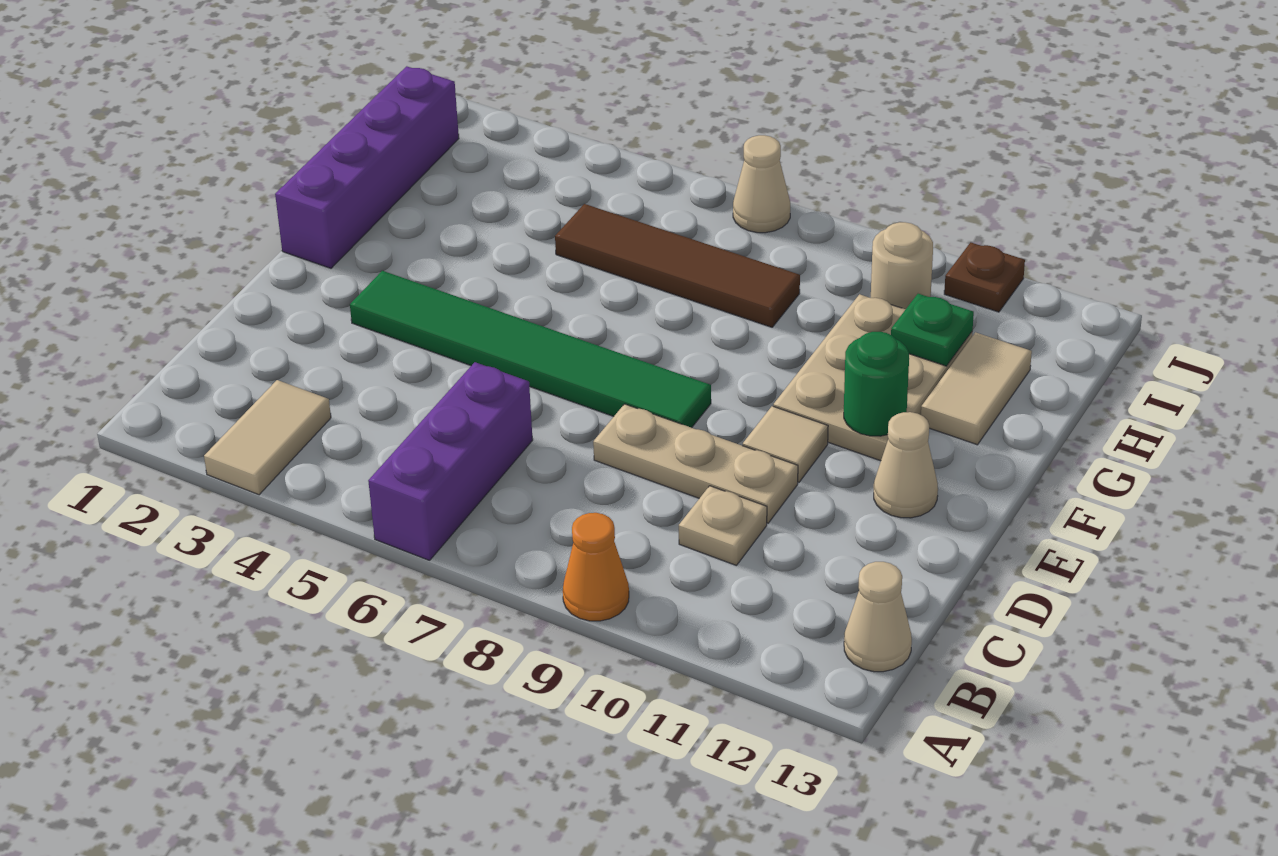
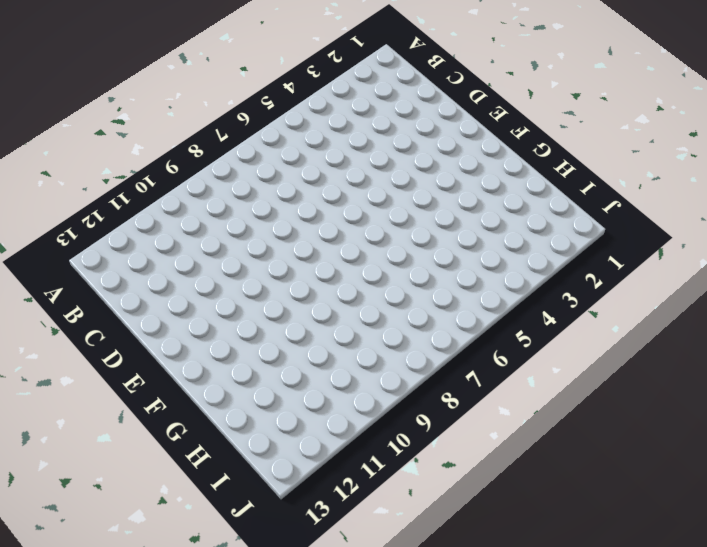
none -> tan 1x2 tile [204,380,331,495]
none -> purple 1x3 brick [368,362,533,560]
none -> orange 1x1 cone [563,513,629,621]

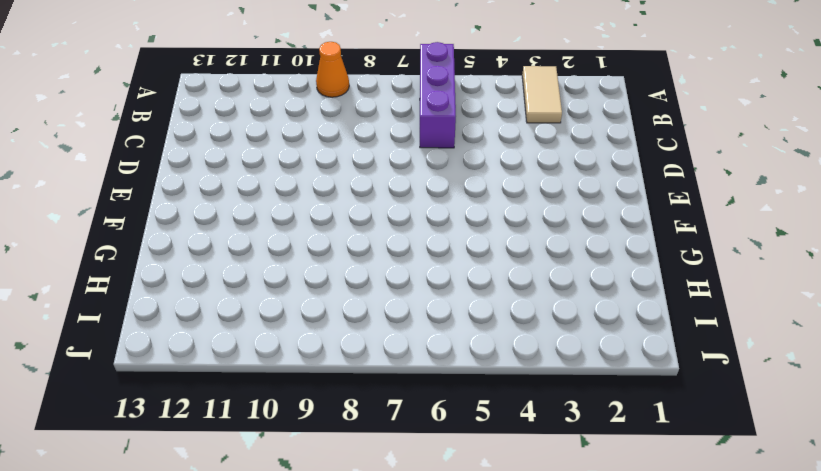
none -> tan 1x1 cone [844,562,912,672]
none -> tan 1x1 plate [679,486,767,566]
none -> tan 1x3 plate [593,404,798,523]

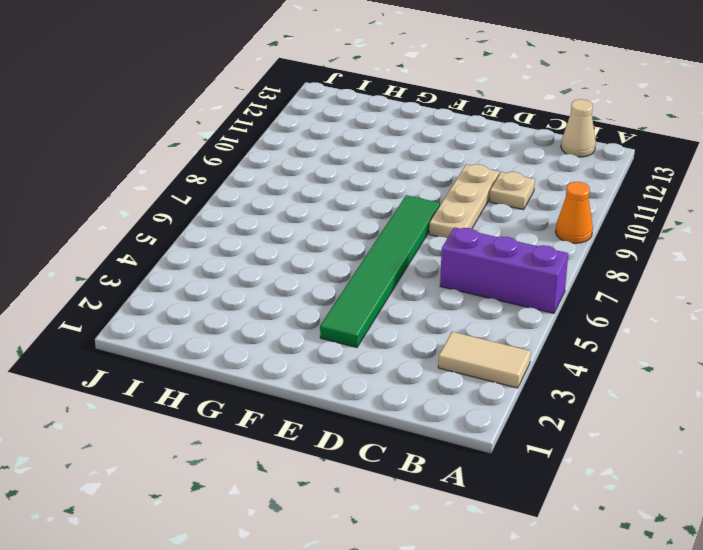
none -> tan 1x1 tile [743,406,828,482]
none -> tan 1x1 cone [874,412,938,518]
none -> purple 1x4 brick [275,66,459,268]

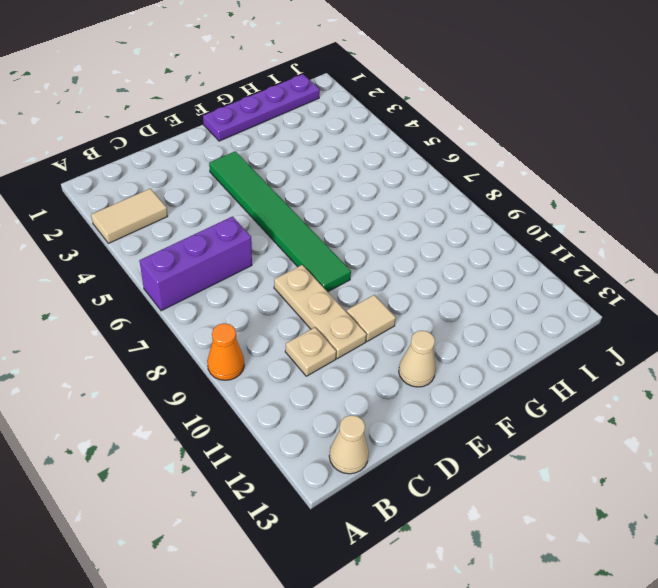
purple 1x4 plate [203,74,320,141] -> purple 1x4 brick [275,66,459,268]
none -> tan 2x3 plate [773,294,972,461]
none -> tan 1x2 tile [921,332,1032,445]
none -> brown 1x4 tile [555,204,800,327]

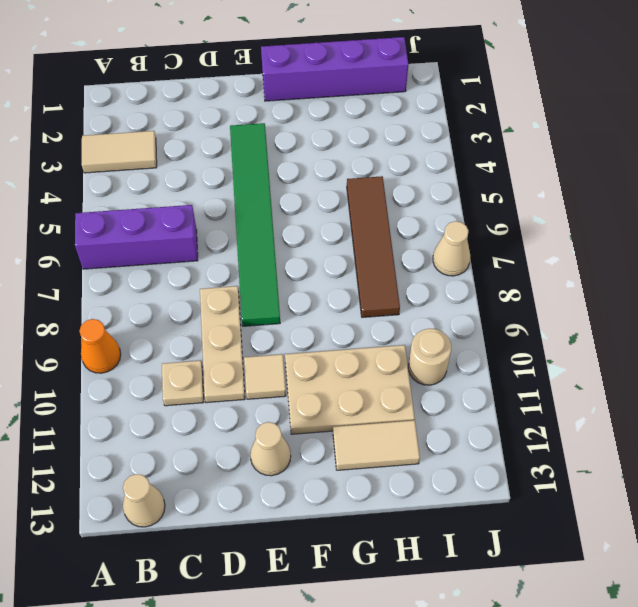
none -> brown 1x1 plate [944,242,1025,312]
none -> green 1x1 round brick [844,332,909,436]
none -> green 1x1 plate [891,294,974,366]

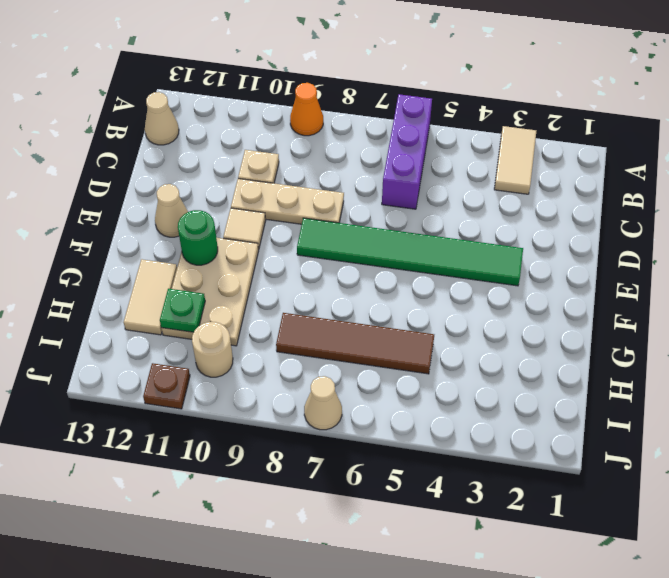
none -> purple 1x4 brick [275,66,459,268]

